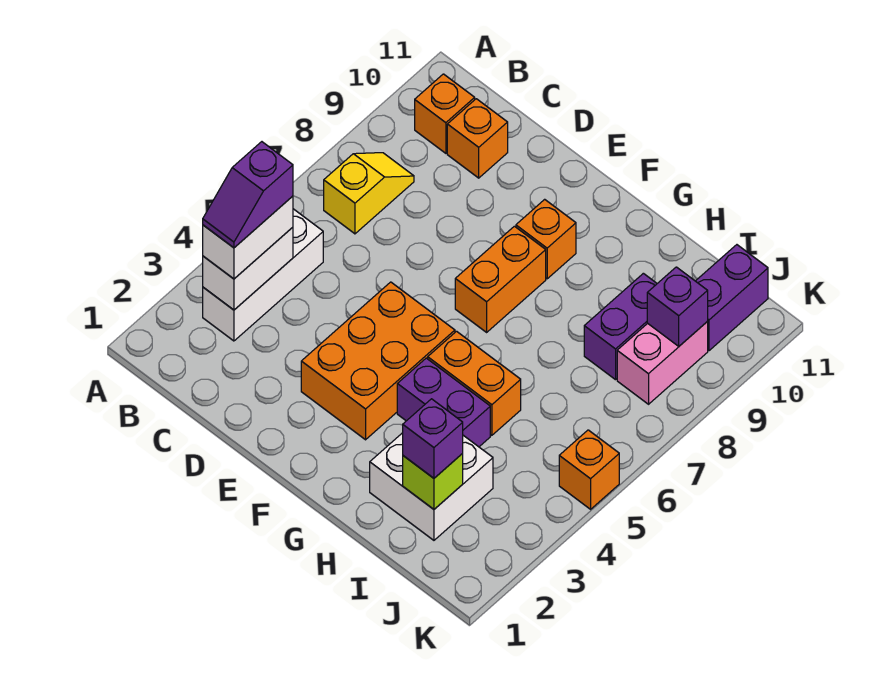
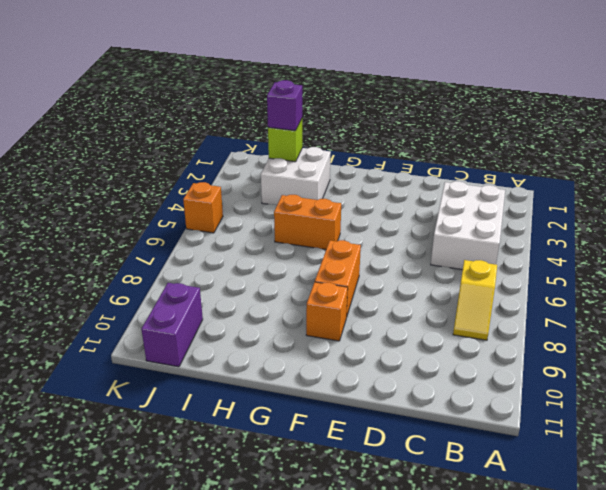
white 2x3 brick [431,181,505,270] -> white 1x3 brick [203,209,323,341]
none -> orange 1x1 brick [415,74,475,153]
none -> orange 1x1 brick [447,99,508,178]
none -> orange 2x3 brick [301,282,455,440]

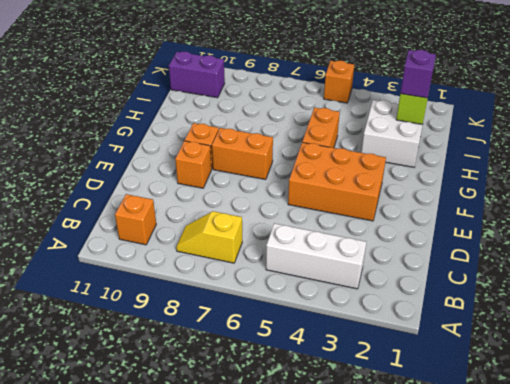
orange 1x1 brick [175,141,211,188] -> orange 1x1 brick moved to [447,99,508,178]
none -> purple 1x2 brick [397,358,490,447]
none -> purple 1x2 brick [584,273,657,380]
none -> pink 1x2 brick [617,322,708,404]

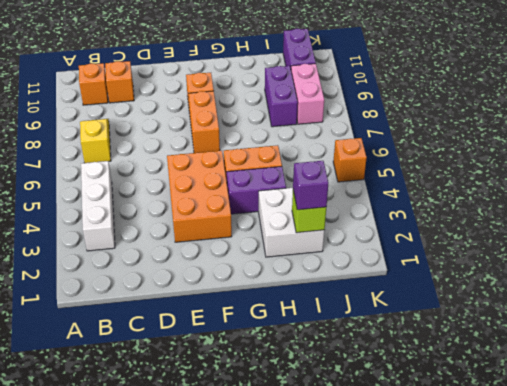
none -> white 1x2 brick [203,227,293,310]
none -> purple 1x1 brick [647,267,708,346]
none -> white 1x2 brick [203,196,293,279]

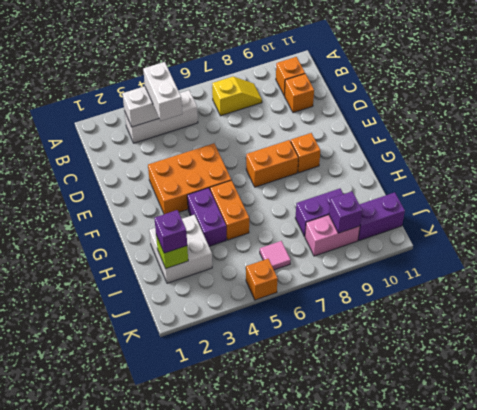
white 1x2 brick [143,62,182,121] -> white 1x2 brick turned to [203,196,293,279]
pink 1x1 tile [260,241,291,270] -> none
none -> purple 1x2 slope [203,142,293,248]

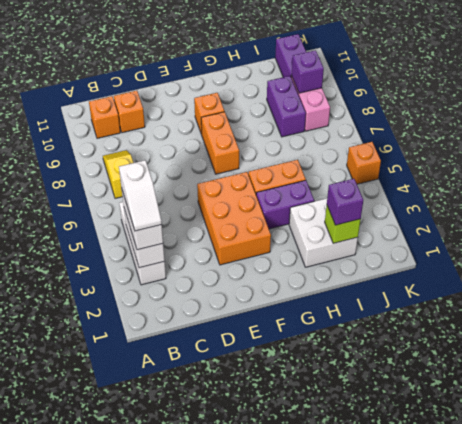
white 1x2 slope [119,160,162,231] -> purple 1x2 slope [203,142,293,248]

